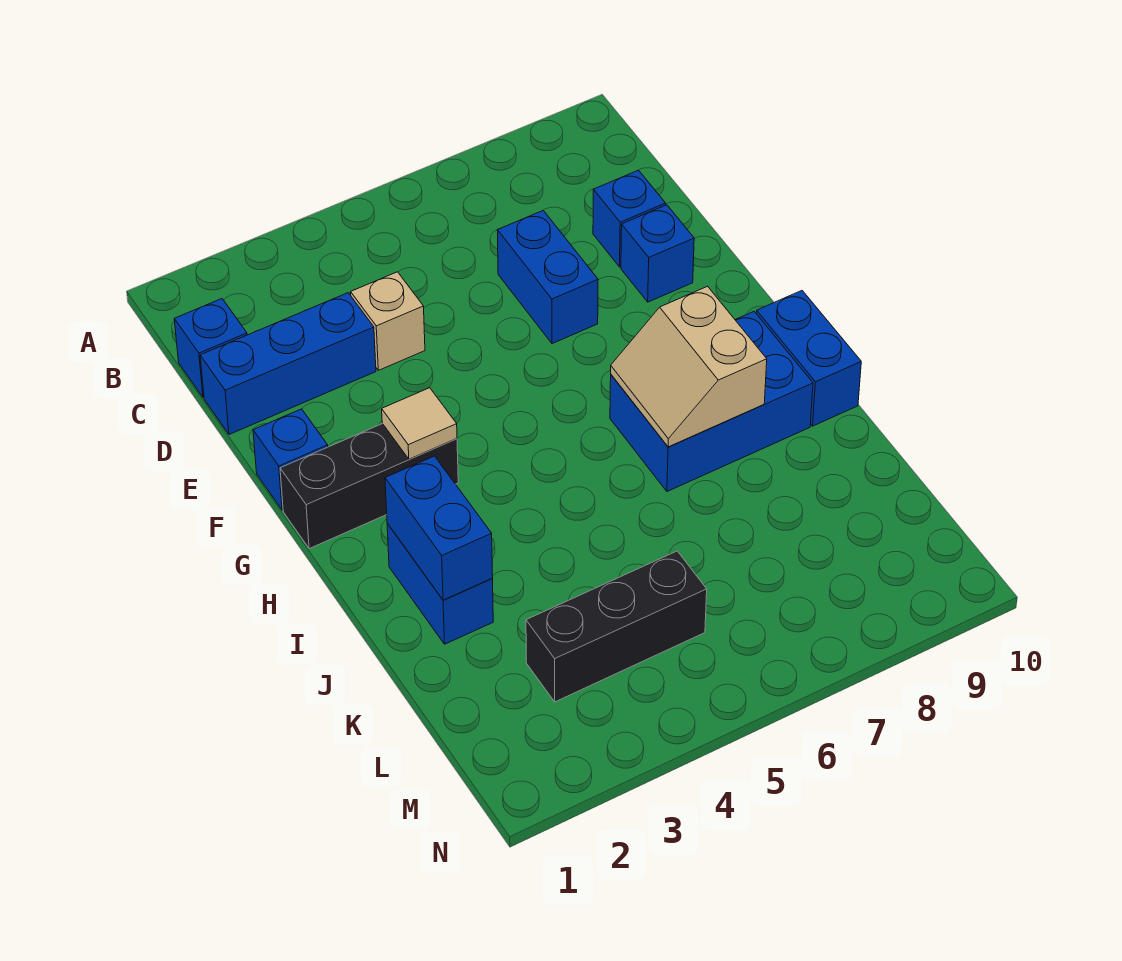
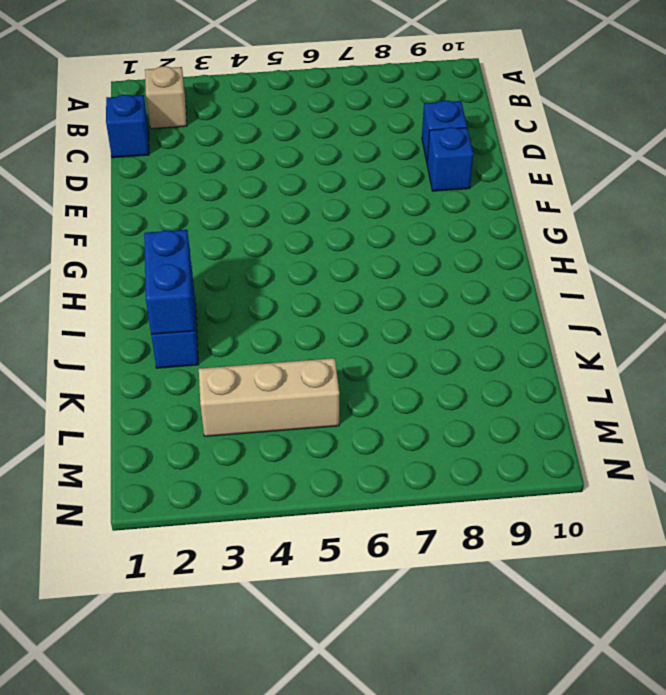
tan 1x1 brick [145,66,187,129] -> tan 1x1 brick moved to [351,272,425,370]
tan 1x3 brick [199,358,339,436] -> black 1x3 brick [526,551,707,702]
none -> blue 1x3 brick [200,293,376,434]
none -> blue 1x2 brick [497,211,598,344]
none -> blue 1x1 brick [253,409,328,510]

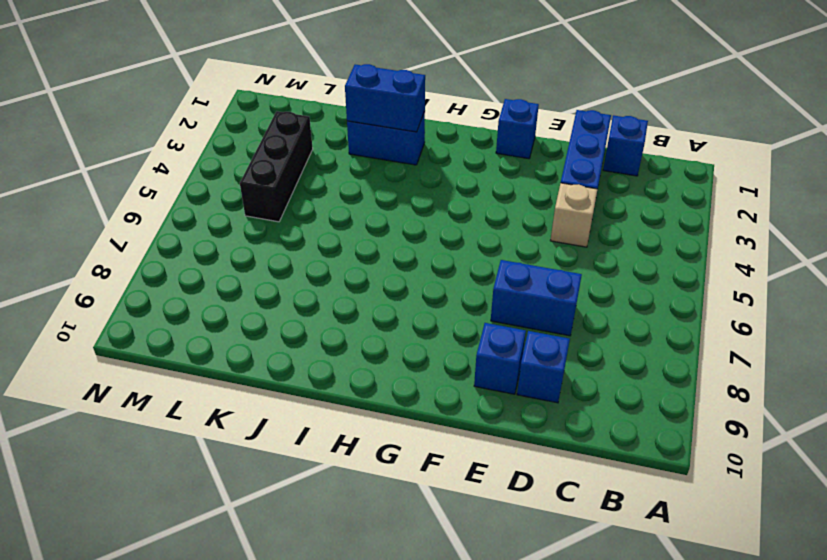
none -> black 1x3 brick [280,424,458,549]
none -> blue 2x3 brick [610,312,813,491]
none -> blue 1x2 brick [756,291,861,426]

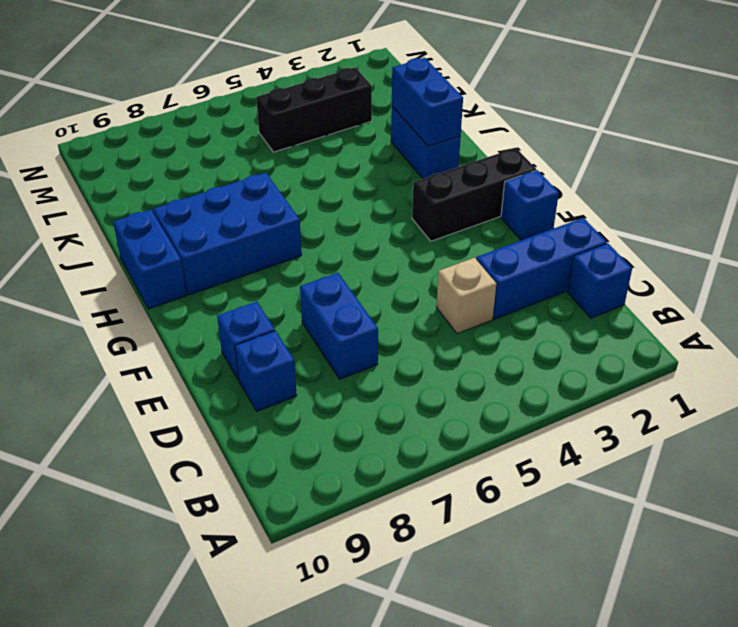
none -> tan 1x1 tile [382,388,457,459]
none -> tan 2x2 slope [611,286,767,447]

